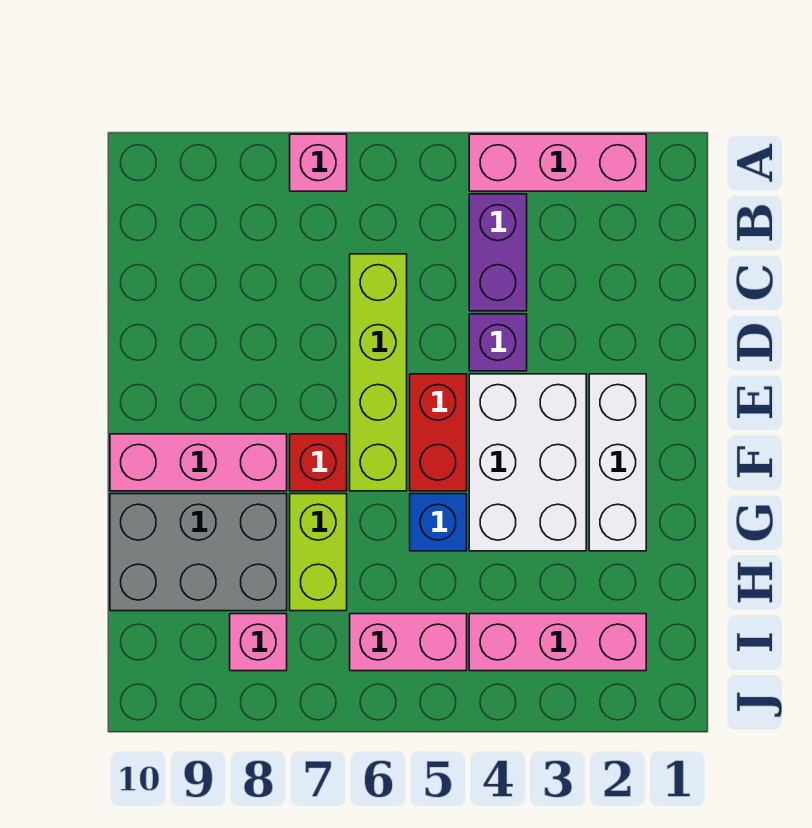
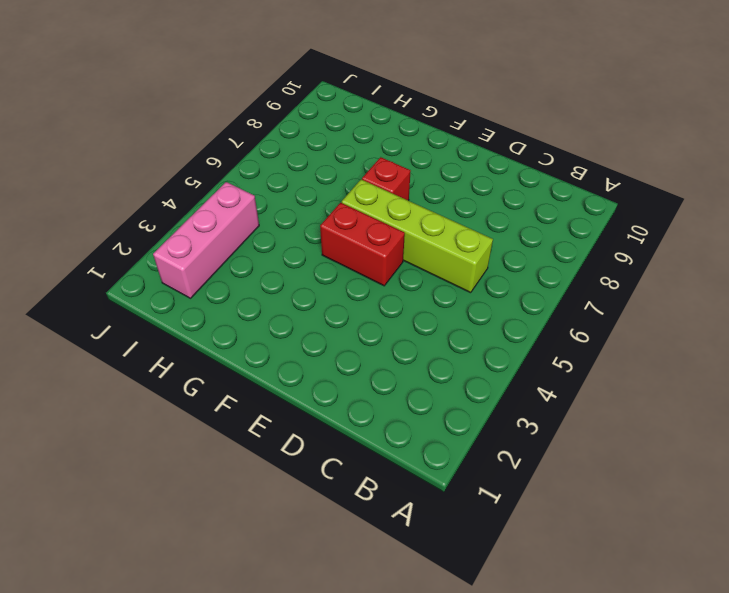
none -> pink 1x3 brick [469,134,646,191]
none -> pink 1x1 brick [290,134,347,191]
none -> purple 1x2 brick [469,194,527,311]

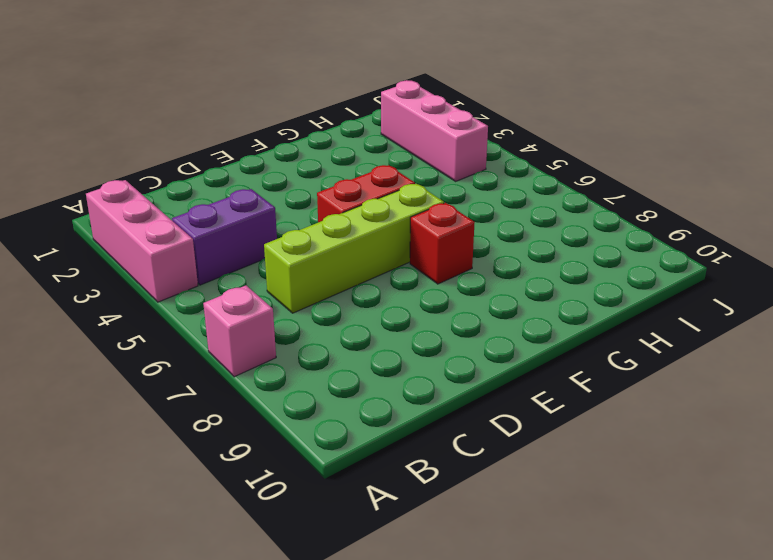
none -> purple 1x1 brick [469,314,527,371]
none -> white 1x3 brick [589,374,646,551]
none -> white 2x3 brick [469,374,586,551]

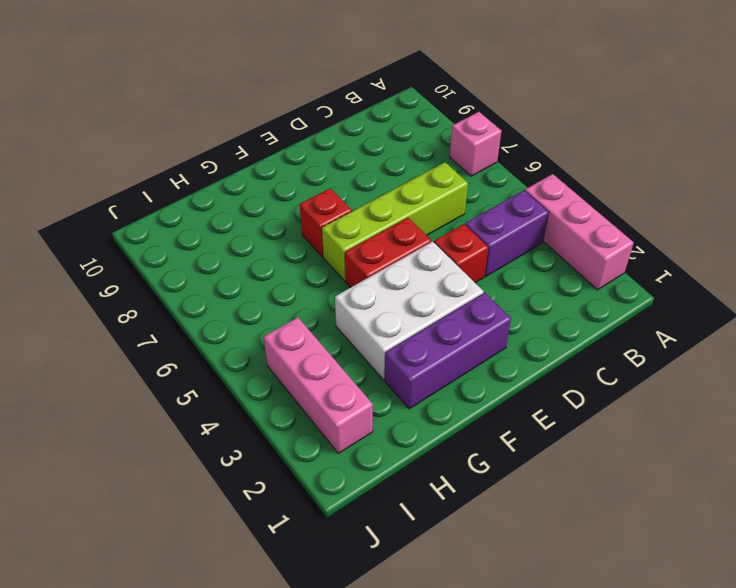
red 1x1 brick [434,224,488,283] -> purple 1x1 brick [469,314,527,371]
purple 1x3 brick [385,293,511,409] -> white 1x3 brick [589,374,646,551]
none -> pink 1x3 brick [110,434,287,491]
none -> blue 1x1 brick [410,494,467,551]
none -> lime 1x2 brick [290,494,347,611]

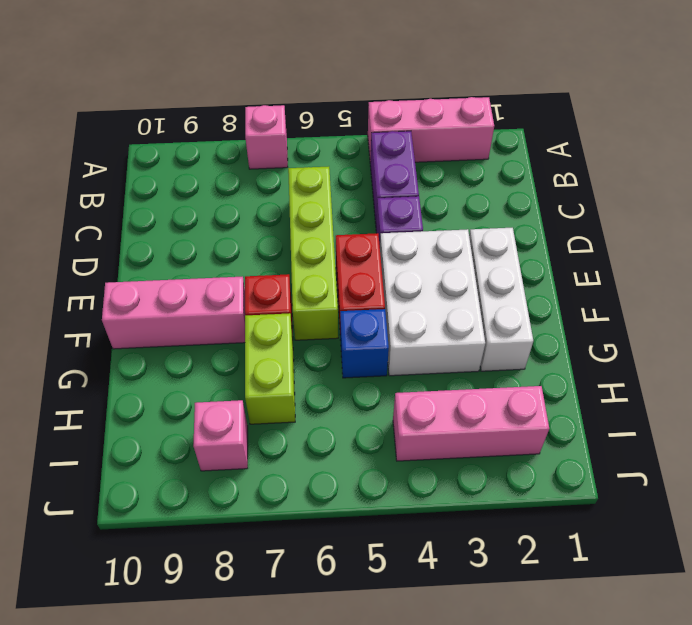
none -> grey 2x3 brick [110,494,287,611]
none -> pink 1x2 brick [350,614,467,671]

